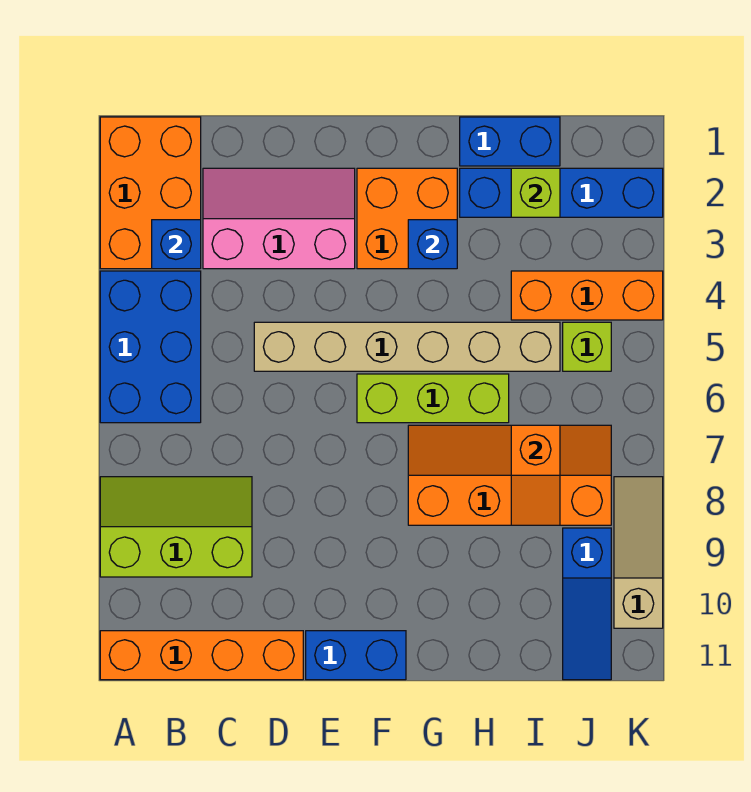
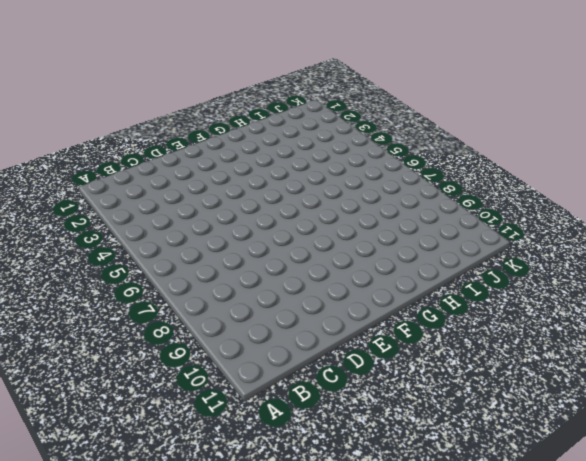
none -> orange 2x3 brick [100,117,201,269]
none -> blue 2x3 brick [100,271,201,423]
none -> lime 2x3 slope [100,477,252,577]

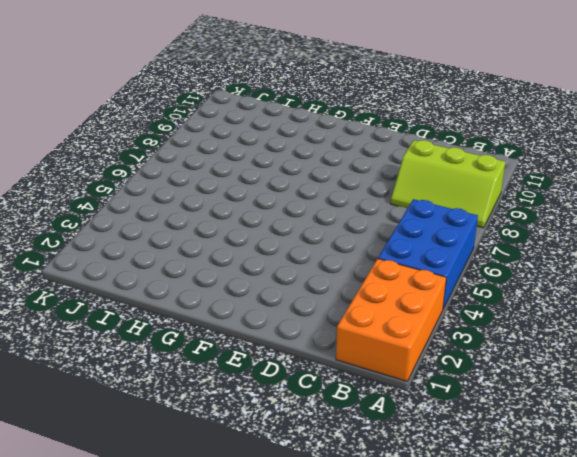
none -> orange 1x4 brick [100,631,303,680]
none -> pink 2x3 slope [203,168,355,269]
none -> tan 1x6 brick [254,322,560,371]

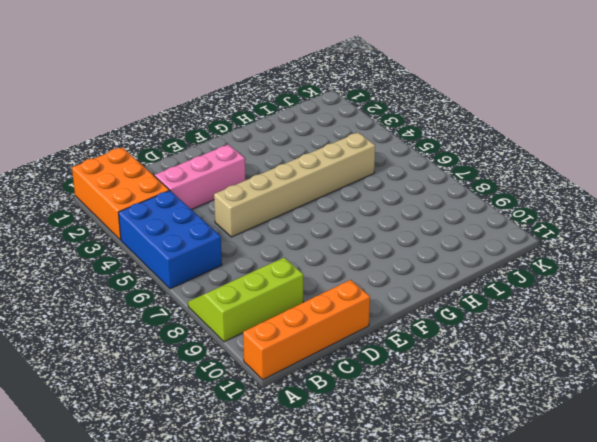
none -> blue 1x2 brick [306,631,406,680]
none -> orange 2x2 brick [357,168,457,269]
none -> lime 1x3 brick [357,374,509,423]

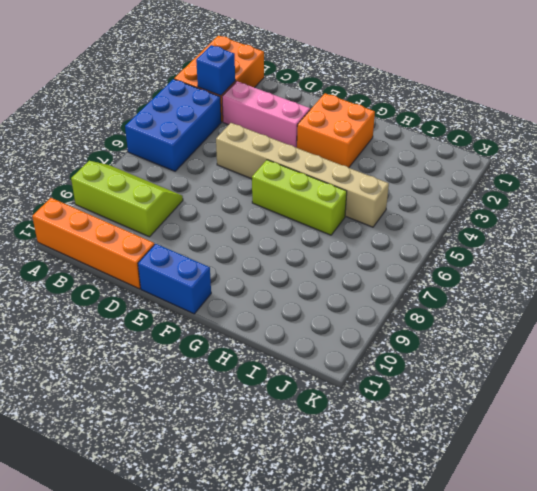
none -> orange 2x4 slope [408,425,611,525]
none -> blue 1x2 brick [460,117,560,166]
none -> blue 1x4 brick [460,168,663,217]

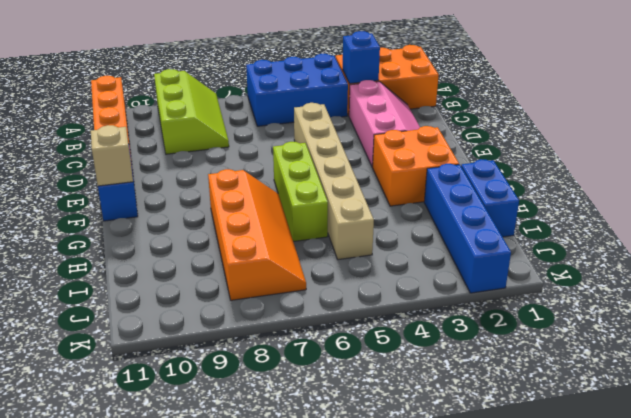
tan 1x1 brick [91,125,133,186] -> none
none -> orange 1x3 brick [511,271,663,320]
none -> lime 1x1 brick [563,322,611,371]
none -> blue 1x3 slope [563,528,611,680]

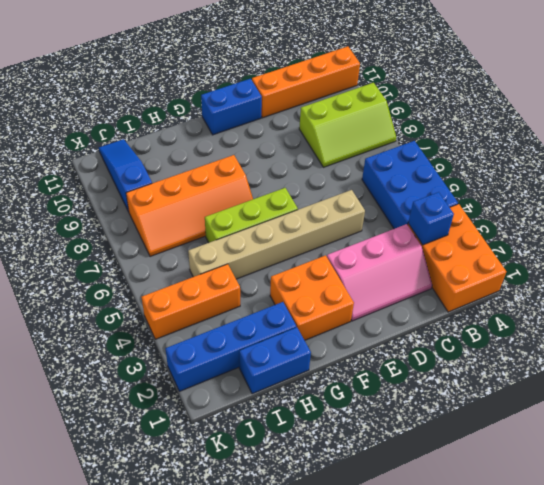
none -> lime 1x1 brick [563,322,611,371]
none -> tan 1x3 slope [614,477,663,628]
none -> blue 1x1 brick [408,220,457,269]

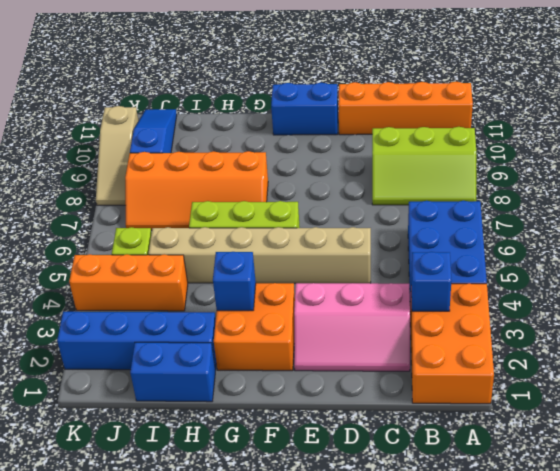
none -> lime 1x1 brick [511,168,560,217]
none -> orange 1x2 slope [511,425,560,525]

